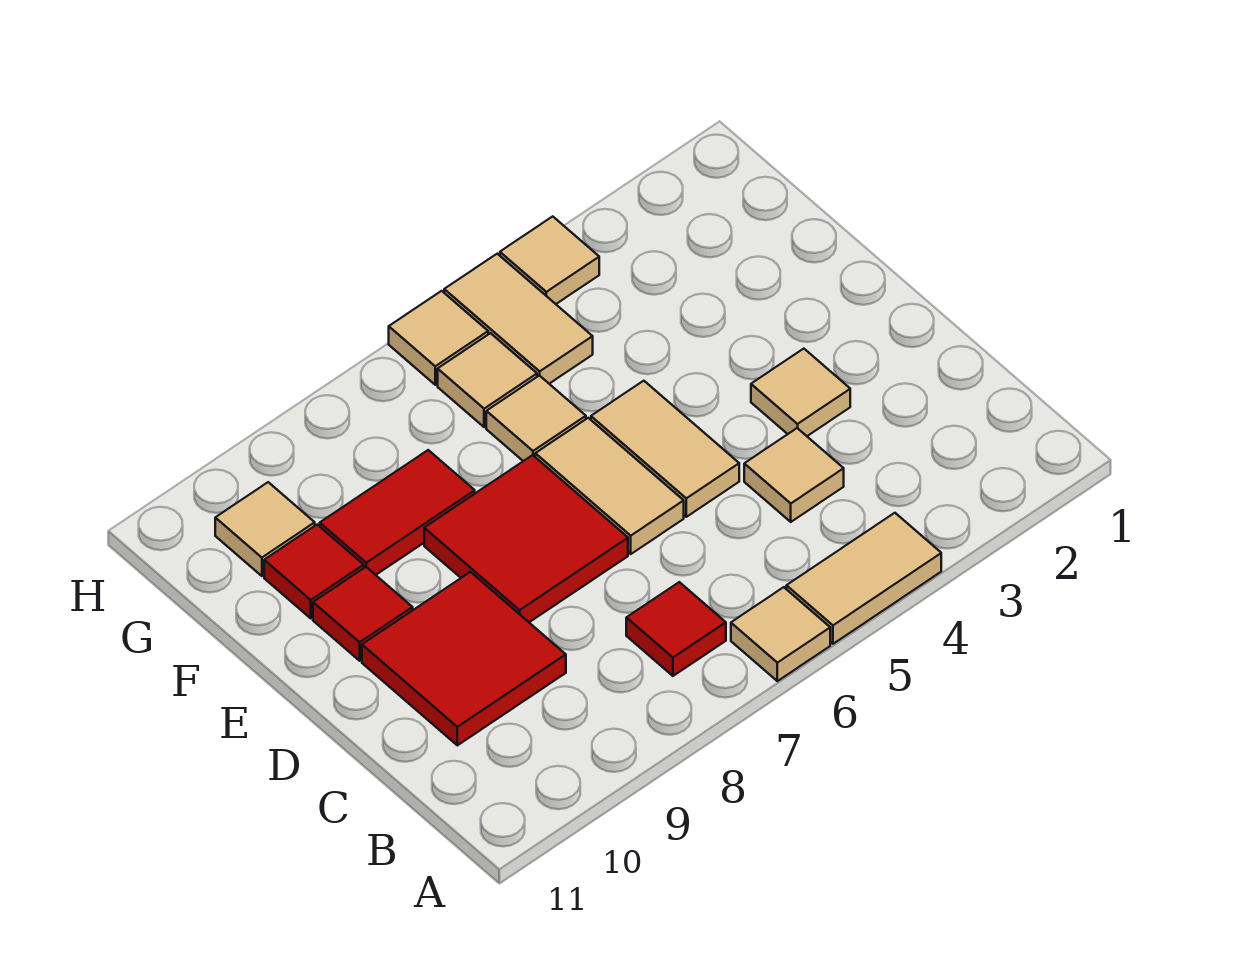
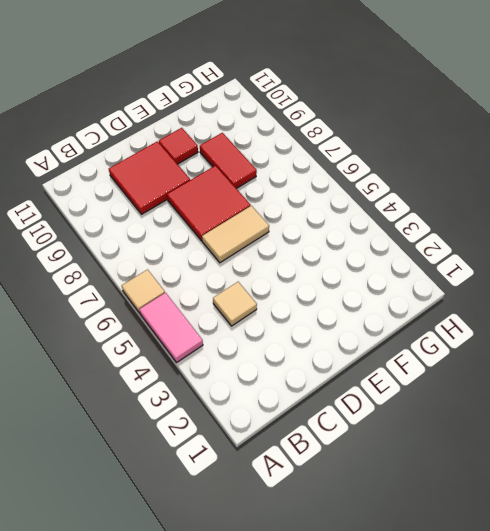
pink 1x2 tile [139,293,203,362] -> tan 1x2 tile [786,513,941,644]
none -> red 1x1 tile [626,582,726,676]
none -> tan 1x1 tile [751,349,850,436]
none -> tan 1x2 tile [591,381,739,517]

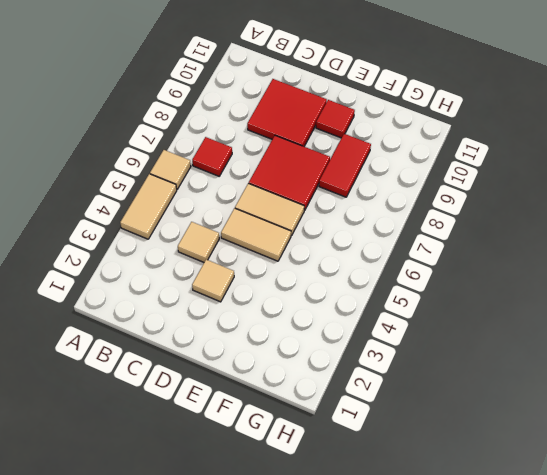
none -> tan 1x1 tile [486,375,586,461]
none -> red 1x1 tile [264,525,364,618]
none -> tan 1x2 tile [444,254,593,384]

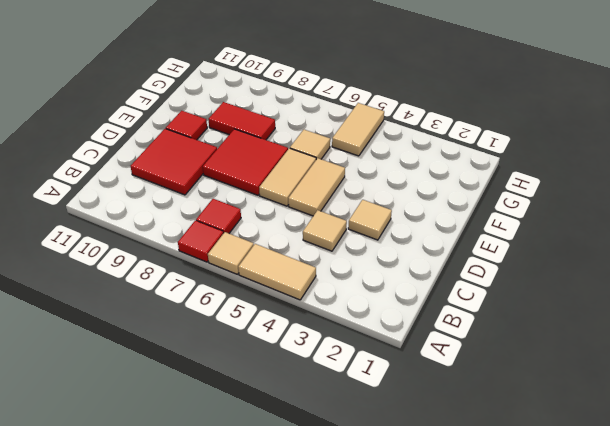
red 1x1 tile [178,220,223,262] -> red 1x1 tile moved to [264,525,364,618]
none -> tan 1x1 tile [438,333,537,427]
none -> tan 1x1 tile [215,482,315,576]
none -> tan 1x1 tile [500,216,599,304]

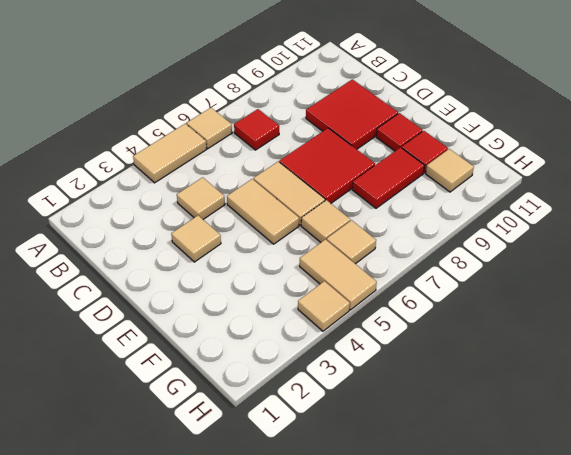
none -> tan 1x1 tile [389,291,488,385]

